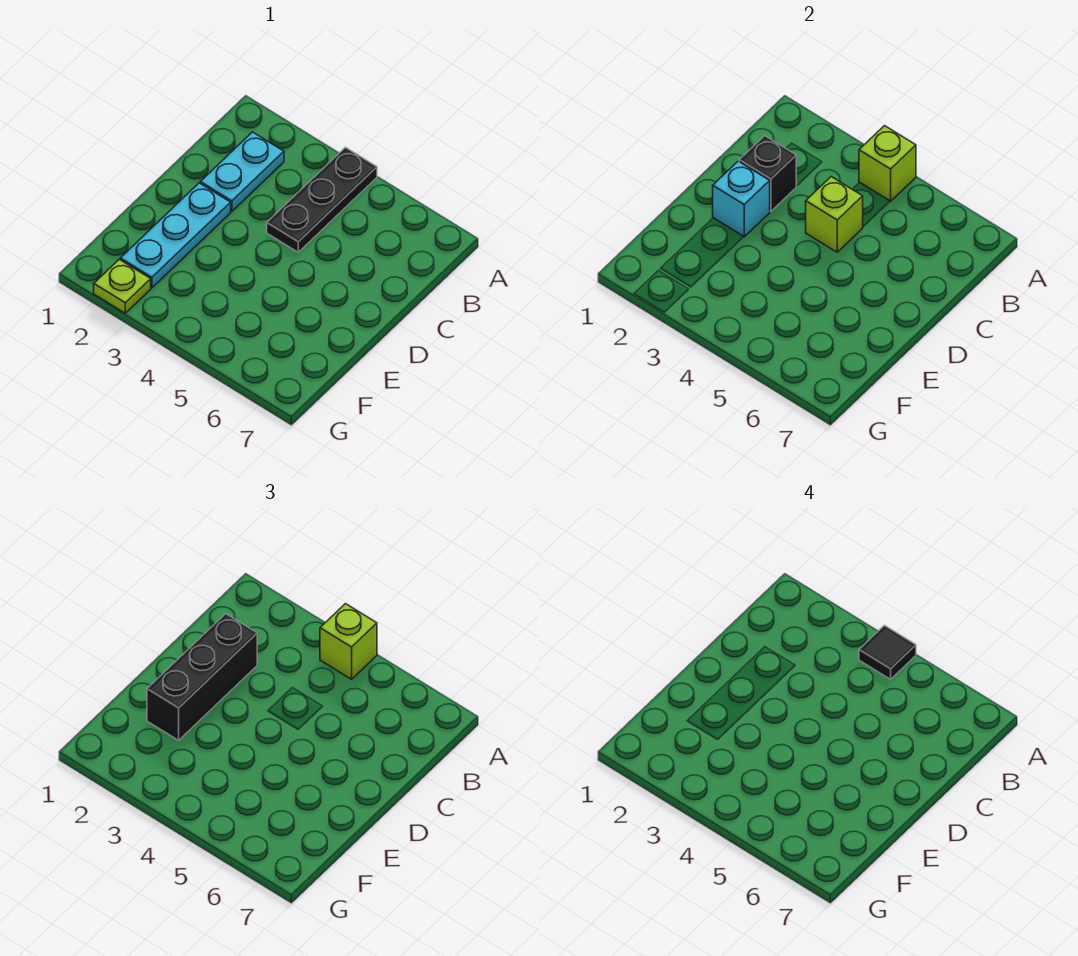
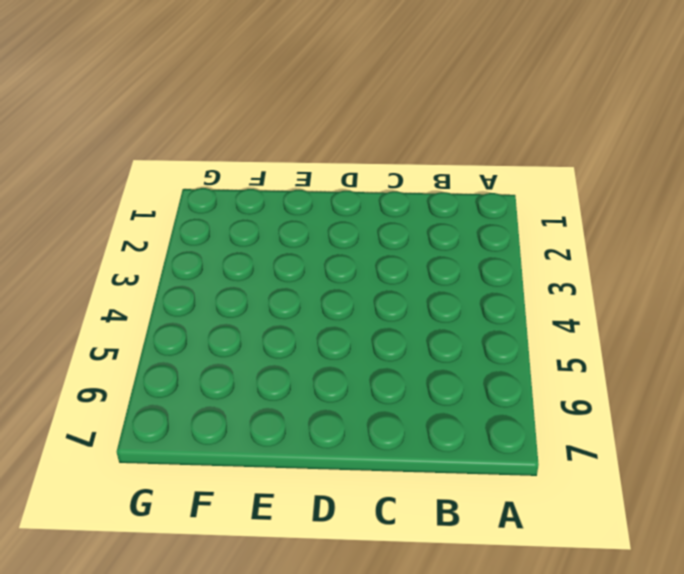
none -> black 1x3 plate [267,148,377,252]
none -> cyan 1x2 plate [200,132,284,211]

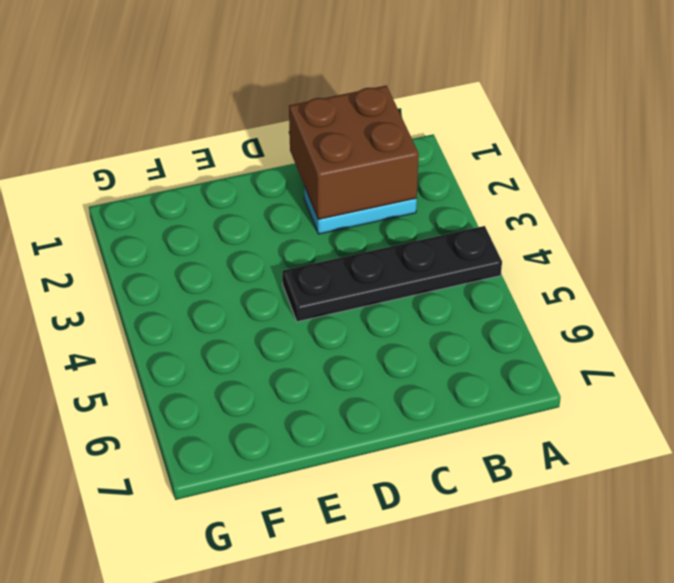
black 1x4 plate [282,226,502,322] -> black 1x3 plate [267,148,377,252]
brown 2x2 brick [289,86,419,219] -> black 1x1 brick [739,136,796,211]
none -> cyan 1x3 plate [120,183,231,288]
none -> lime 1x1 plate [94,259,151,313]

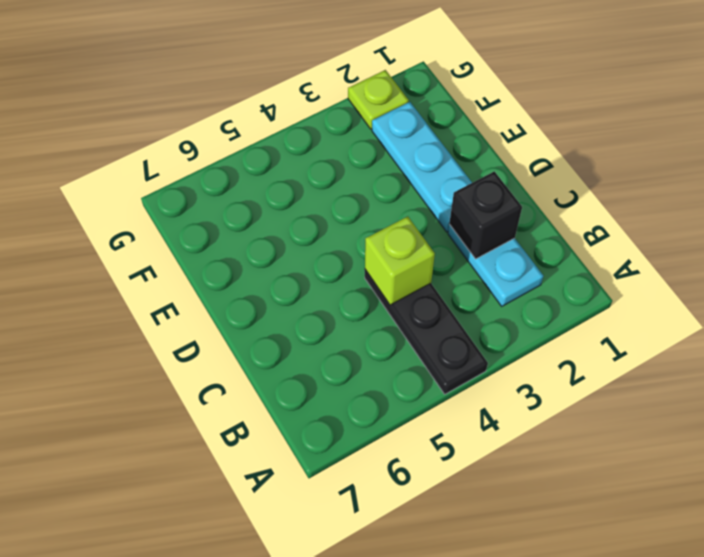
none -> lime 1x1 brick [859,126,916,201]
none -> cyan 1x1 brick [713,161,770,237]

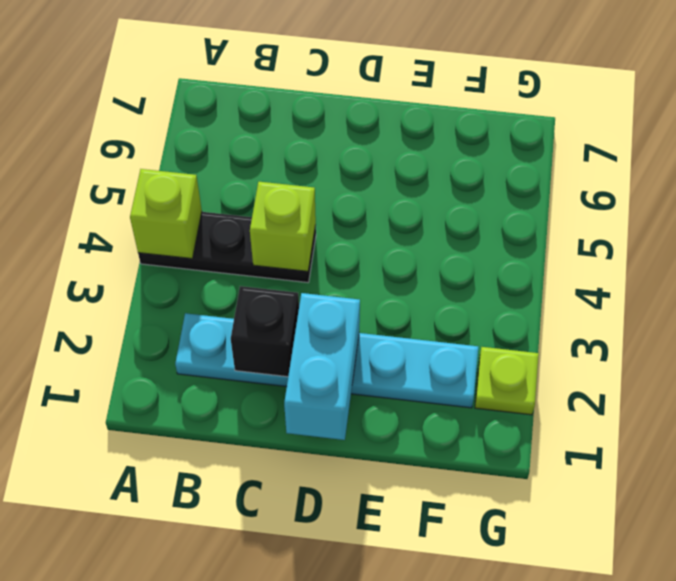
cyan 1x2 brick [284,293,360,440] -> cyan 1x1 brick [713,161,770,237]
none -> lime 1x1 brick [320,604,377,679]
none -> black 1x3 brick [147,614,257,740]

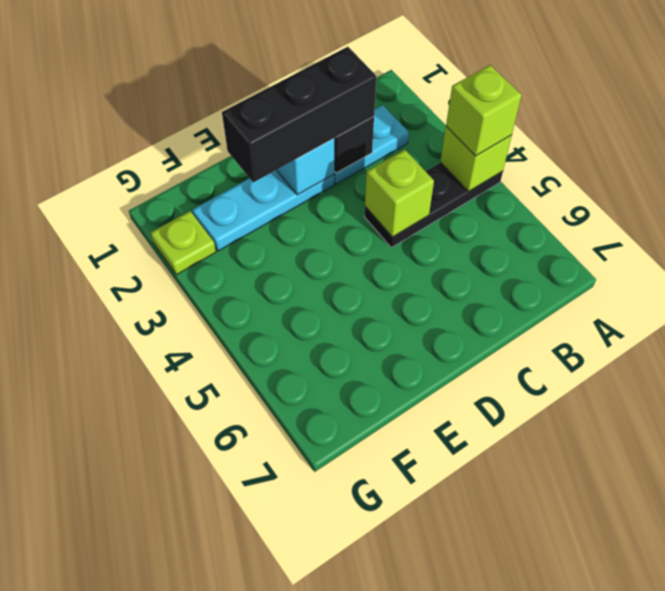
none -> black 1x1 tile [859,626,916,679]

